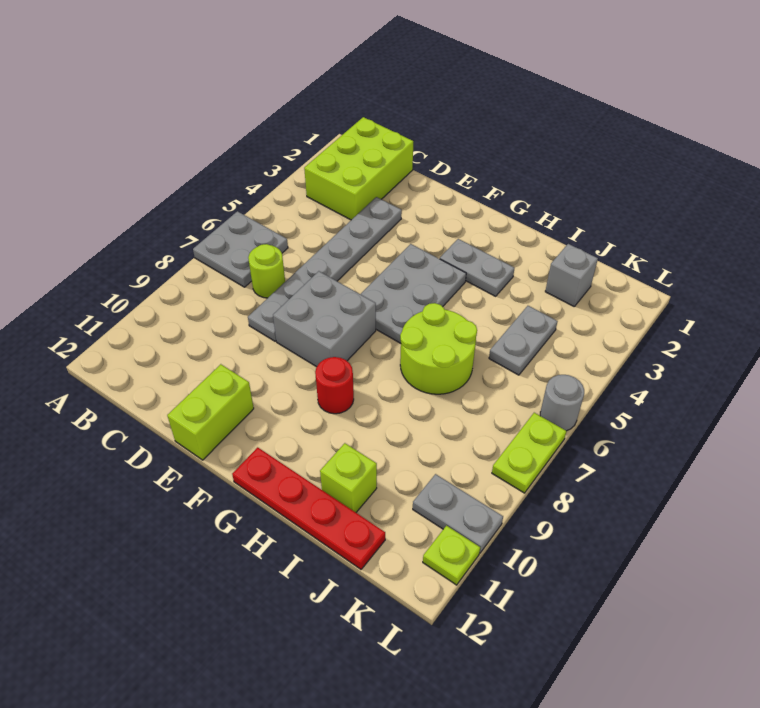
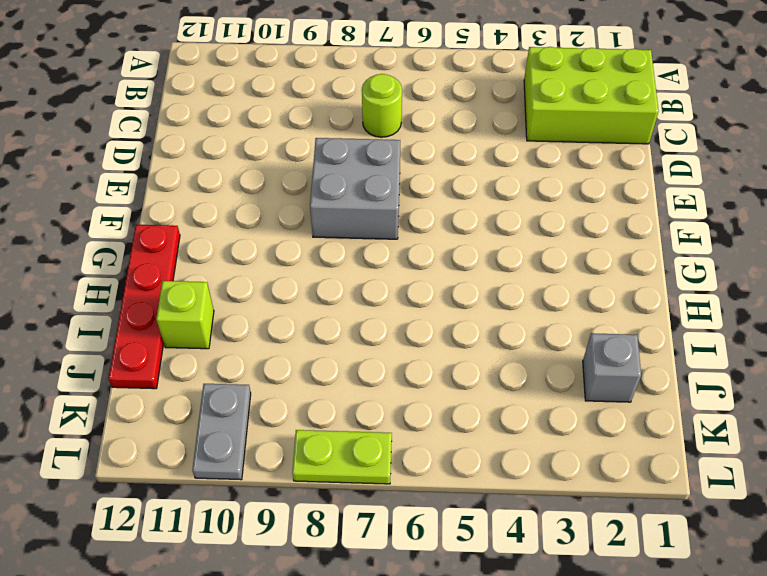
none -> grey 2x2 plate [193,211,288,287]
none -> grey 1x6 plate [248,197,402,341]
none -> lime 1x2 brick [167,364,254,460]

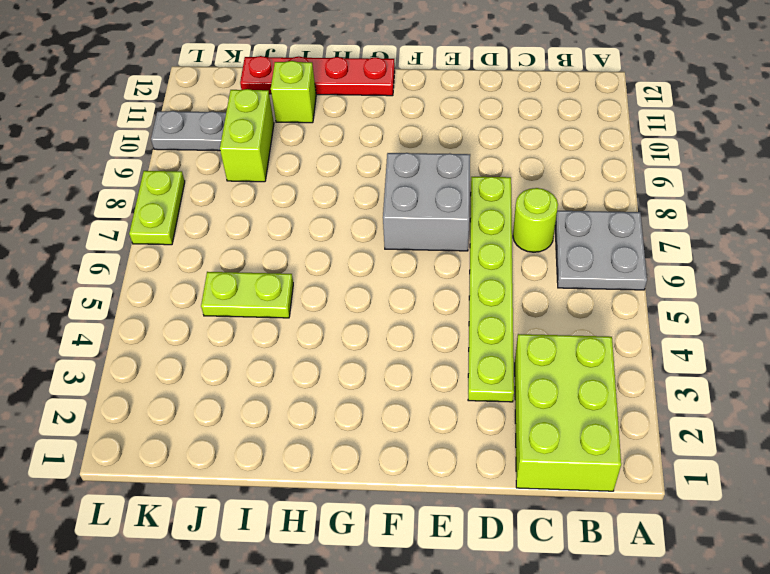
lime 1x6 plate [468,177,514,402] -> grey 1x6 plate [248,197,402,341]
lime 1x2 plate [201,272,293,318] -> grey 1x2 plate [489,306,557,375]
lime 1x2 brick [220,89,274,182] -> lime 1x2 brick moved to [167,364,254,460]
none -> grey 2x3 plate [361,244,466,343]
none -> grey 1x2 plate [440,239,514,296]
none -> red 1x1 round brick [315,357,354,414]

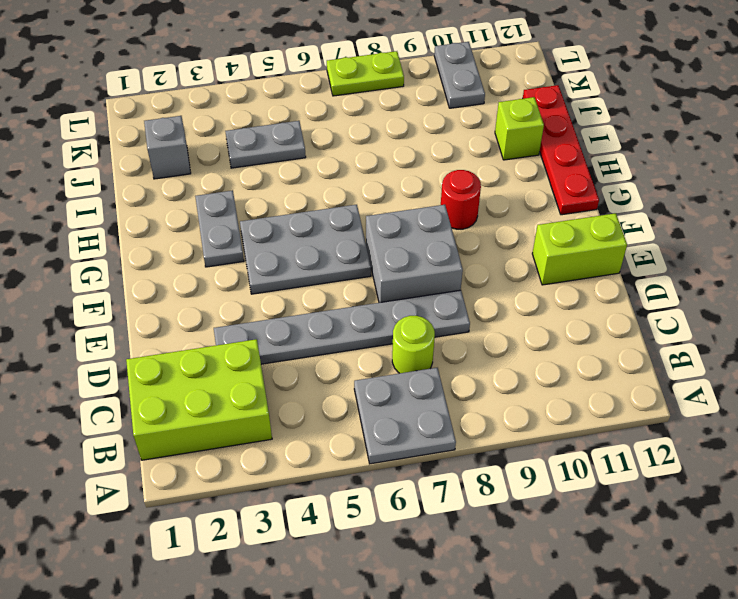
none -> lime 2x2 round brick [400,303,477,394]
none -> grey 1x1 round brick [540,375,584,431]
none -> lime 1x1 plate [423,526,480,585]

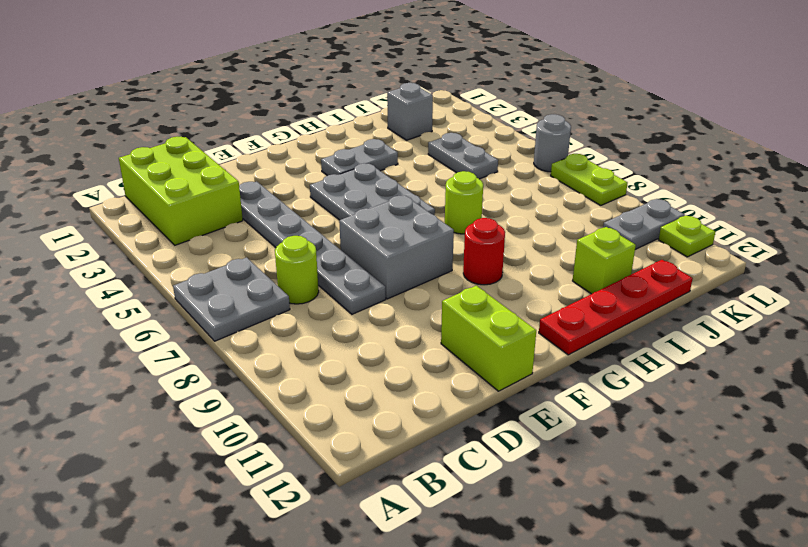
lime 1x1 round brick [445,171,483,234] -> lime 2x2 round brick [400,303,477,394]

